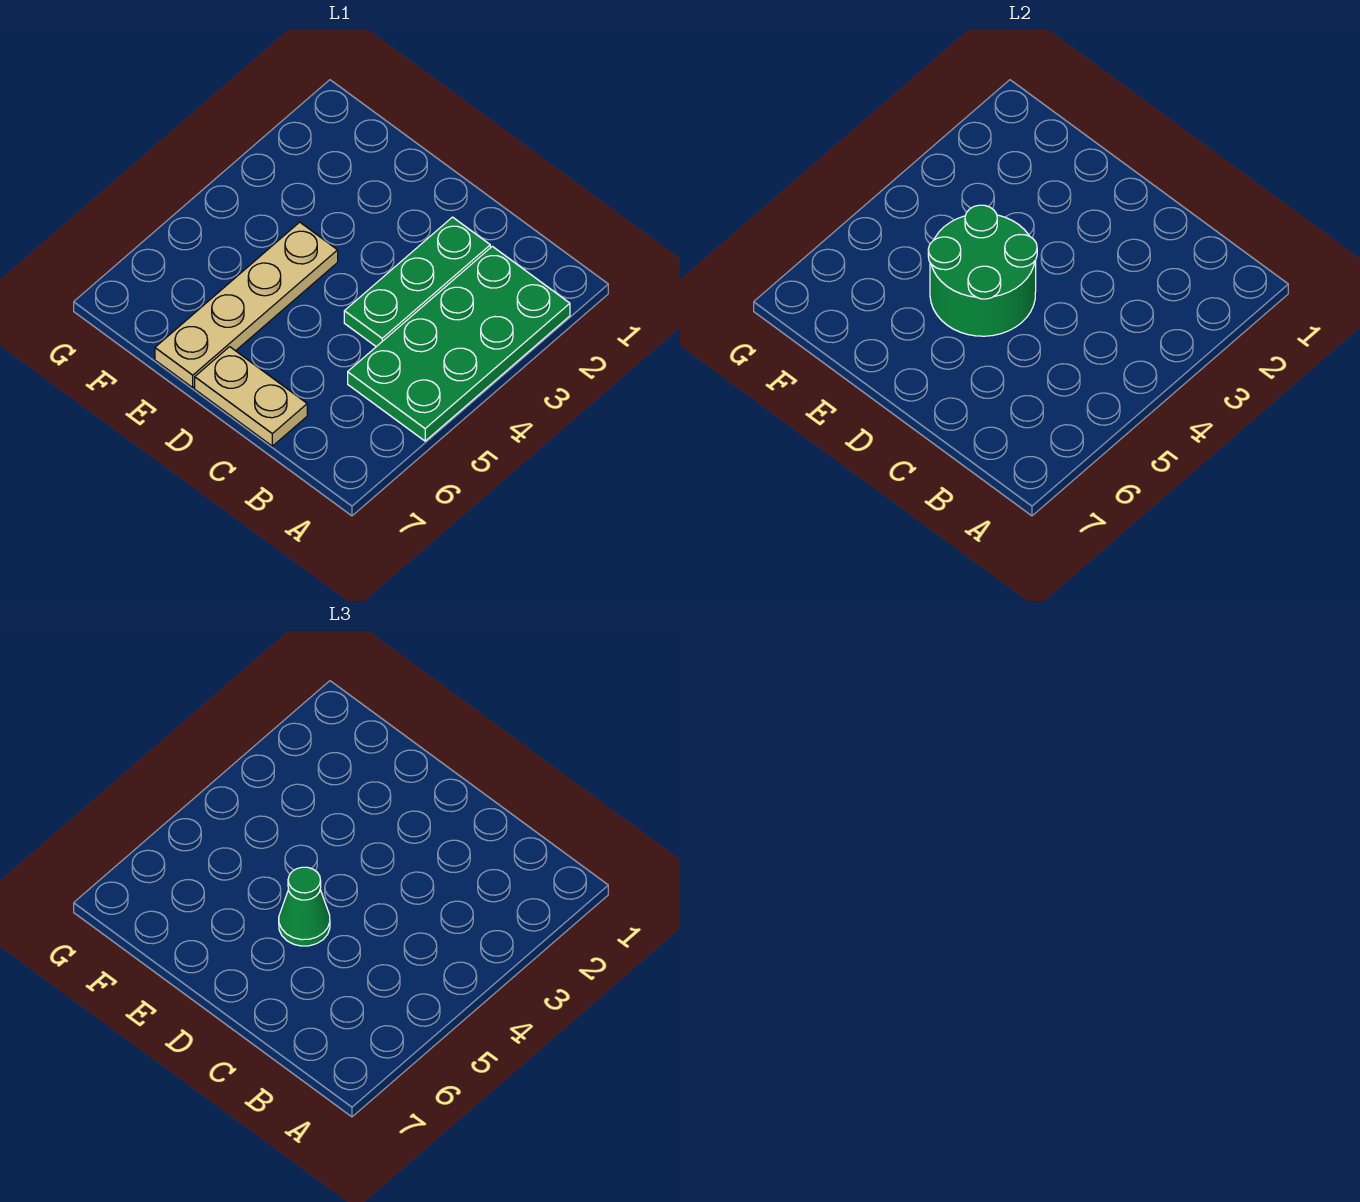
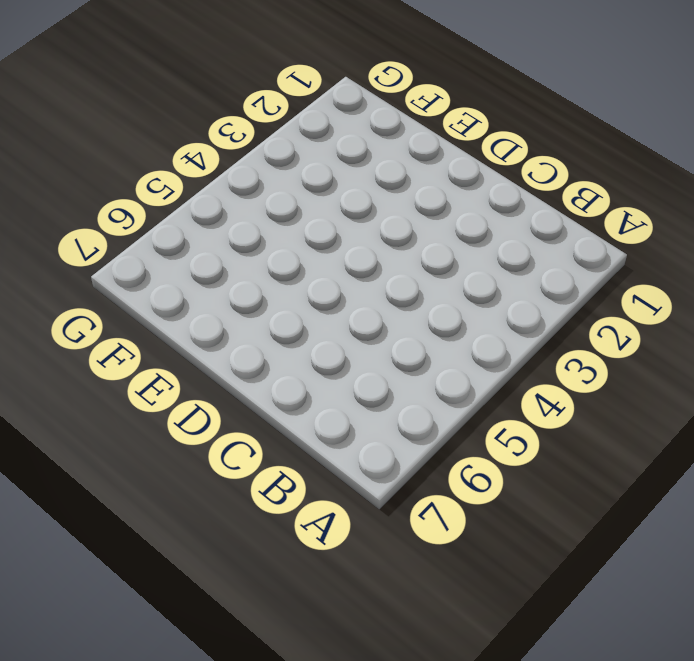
none -> green 2x4 plate [348,246,570,441]
none -> green 1x3 plate [344,217,490,347]

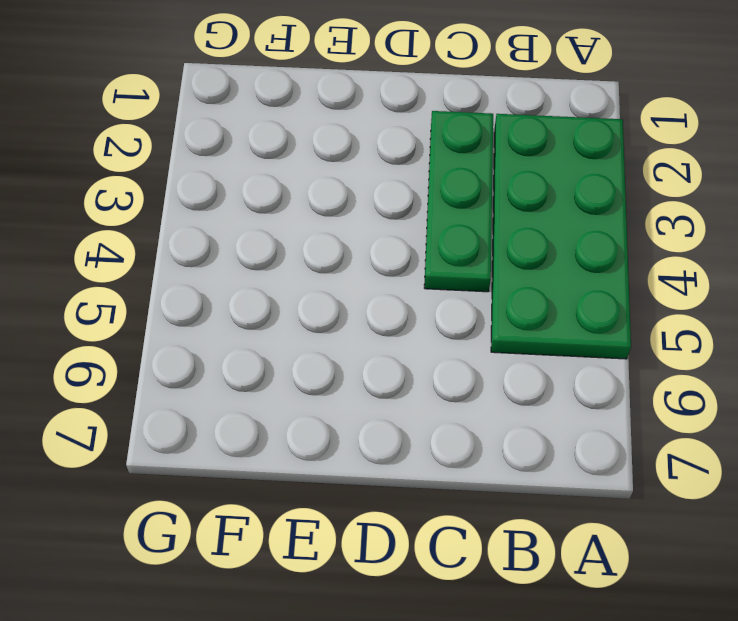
none -> tan 1x2 plate [195,347,307,446]
none -> tan 1x4 plate [155,222,338,388]

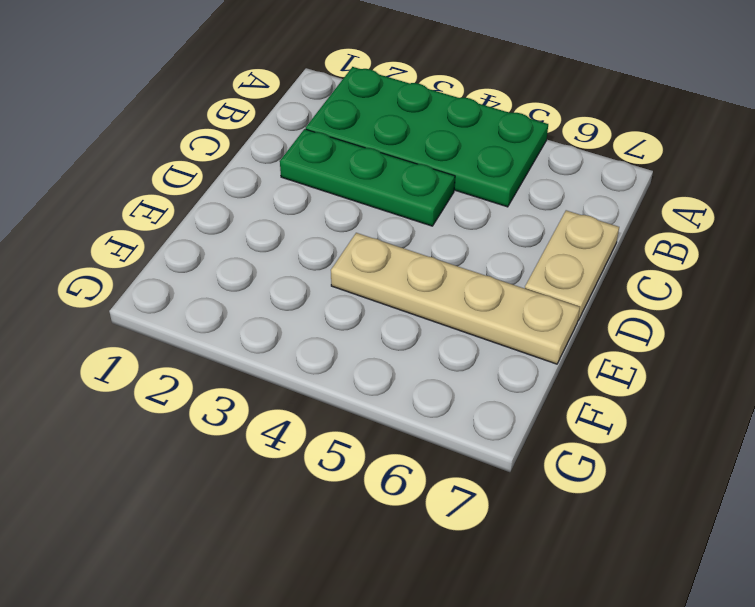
none -> green 2x2 round brick [928,205,1037,336]
none -> green 1x1 cone [279,867,330,946]

